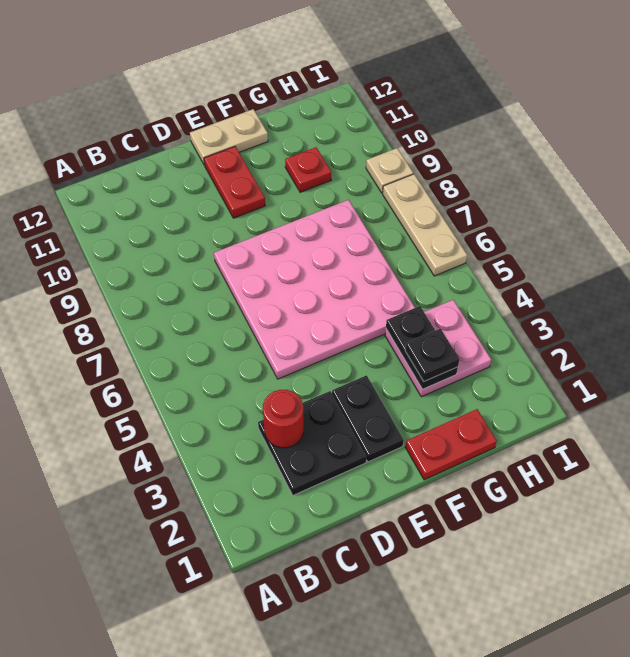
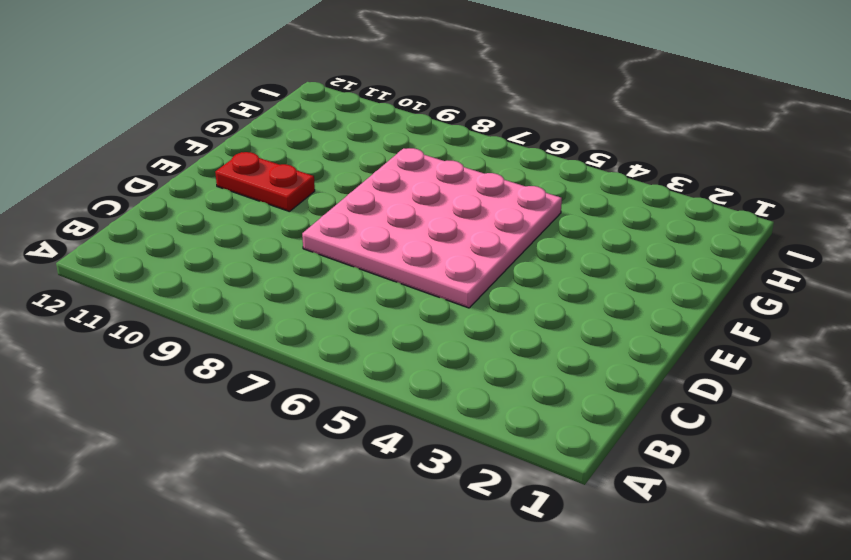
none -> black 2x2 plate [258,391,366,495]
none -> black 1x2 plate [332,375,404,462]
none -> tan 1x2 plate [190,109,268,165]

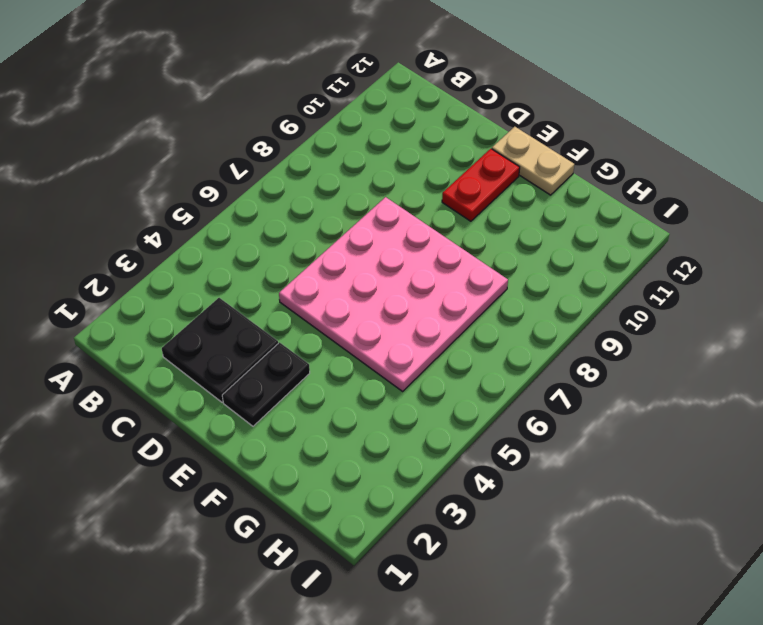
none -> red 1x2 plate [405,409,497,480]
none -> pink 2x2 plate [385,300,491,397]
none -> red 1x1 plate [285,147,331,192]

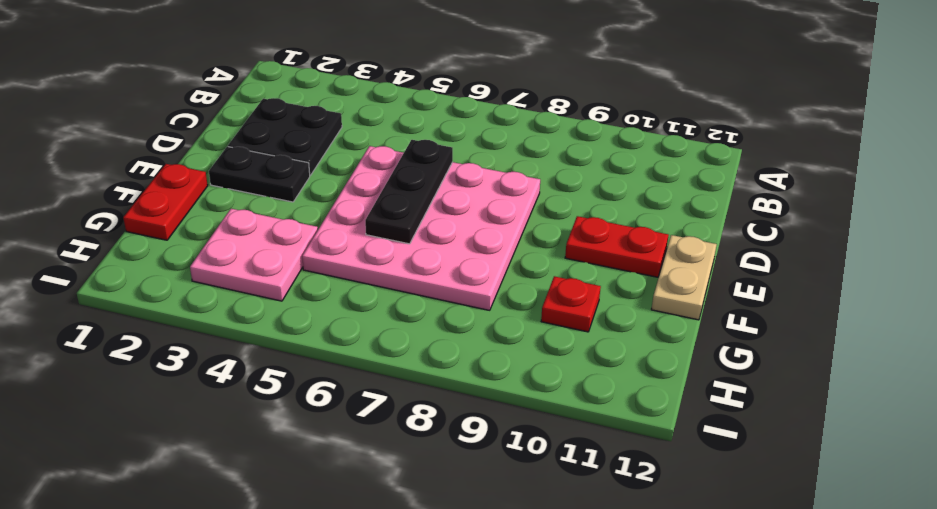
black 1x3 plate [365,140,453,244] -> none
none -> tan 1x3 plate [383,174,467,276]
none -> tan 1x1 plate [366,148,413,193]
none -> red 1x1 round brick [263,390,304,448]

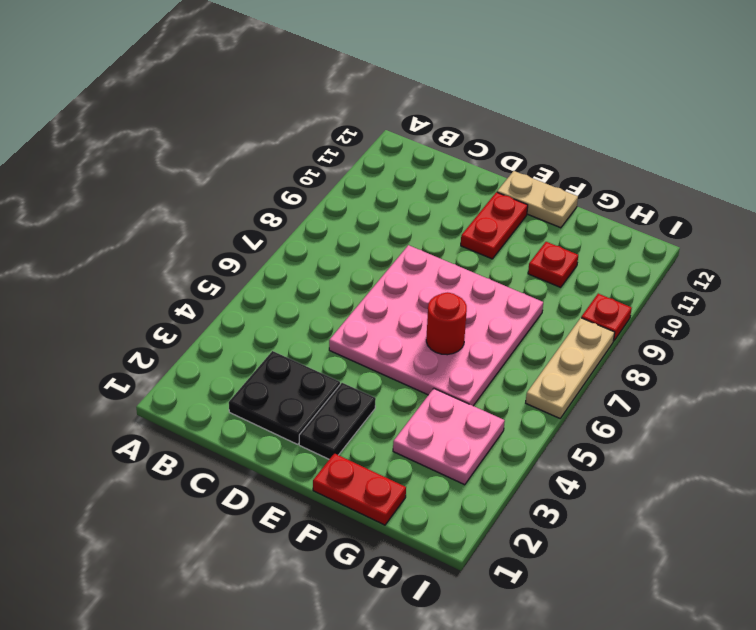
red 1x1 round brick [426,292,467,355] -> red 1x1 round brick moved to [263,390,304,448]
red 1x1 plate [581,294,632,341] -> tan 1x1 plate [366,148,413,193]
none -> black 1x2 plate [386,306,458,389]
none -> black 1x1 plate [405,329,459,381]

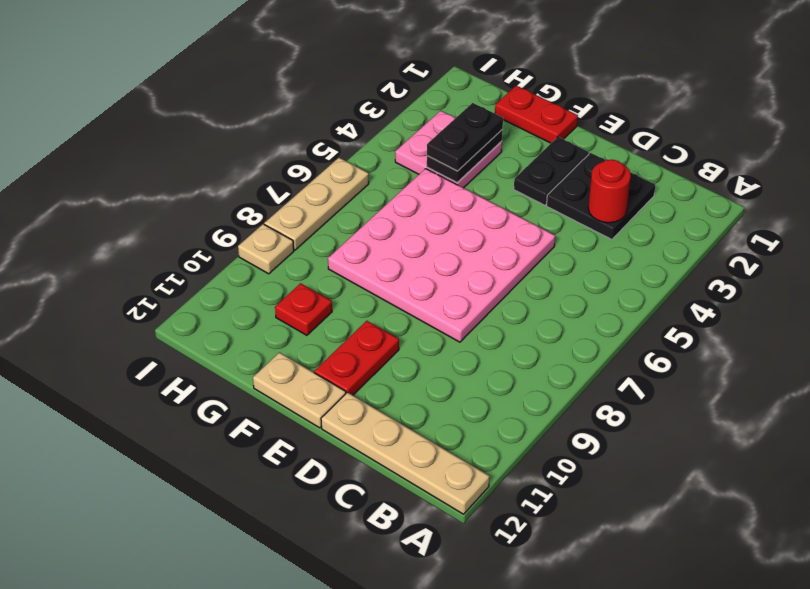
tan 1x4 plate [321,392,489,514] -> none
black 1x2 plate [427,103,503,171] -> black 1x1 plate [405,329,459,381]

